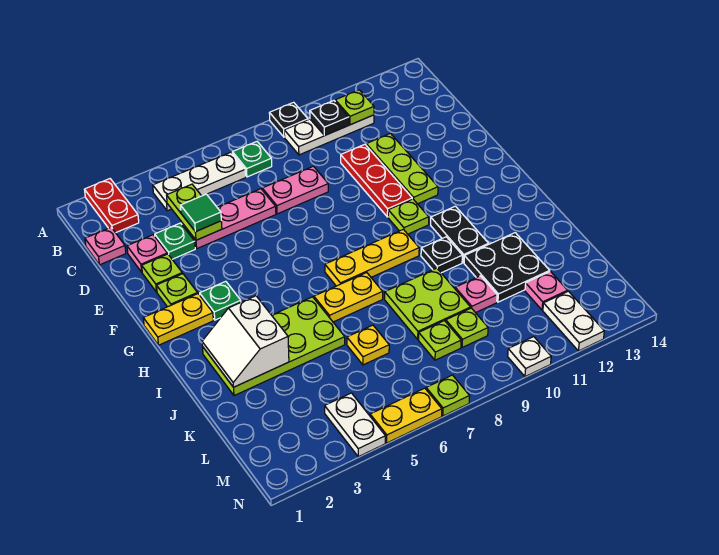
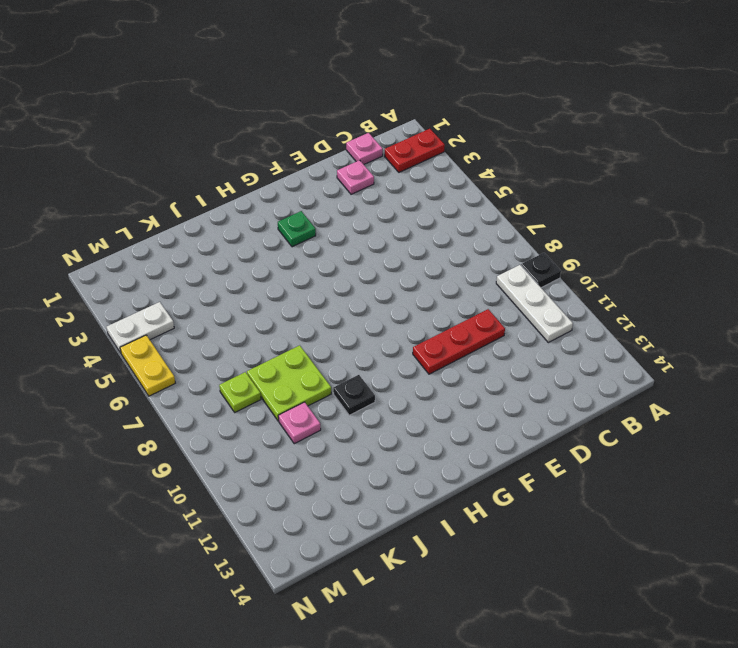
none -> white 1x3 plate [153,152,246,211]
none -> green 1x1 plate [232,142,272,177]
none -> green 1x1 plate [155,223,195,259]
none -> pink 1x3 plate [182,189,276,249]

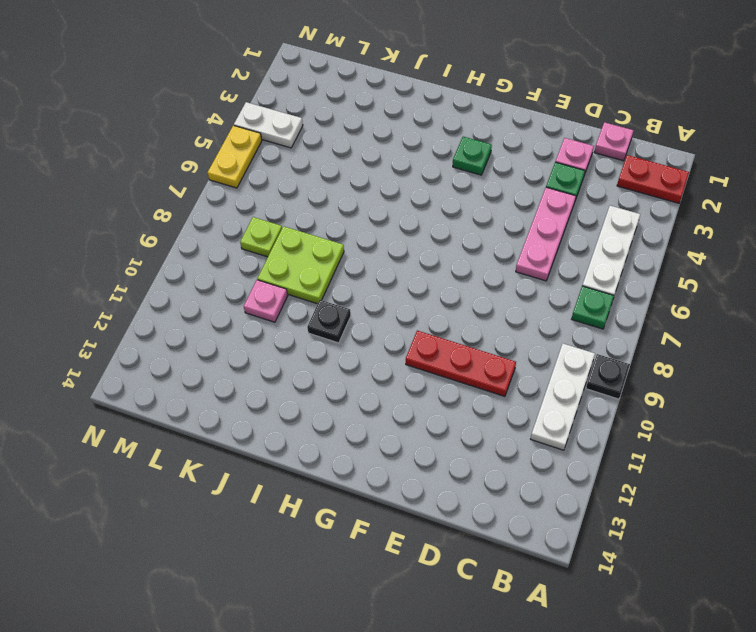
none -> pink 1x2 plate [262,166,328,214]
none -> lime 1x3 plate [366,133,438,204]
none -> lime 1x1 plate [142,254,182,292]
none -> lime 1x1 plate [157,274,198,307]

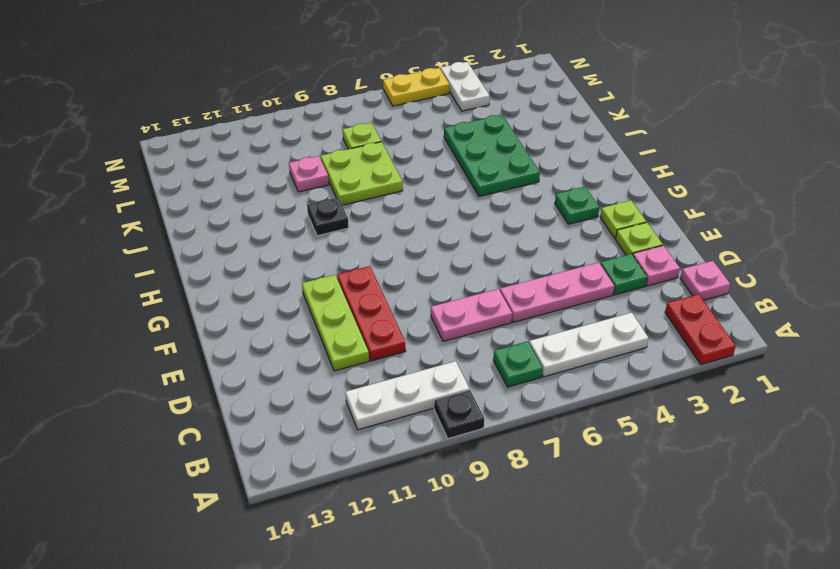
green 2x3 plate [444,115,540,196] -> lime 2x4 plate [203,297,345,396]
none -> yellow 1x2 plate [143,294,213,345]
none -> lime 1x1 plate [388,199,429,234]
none -> yellow 1x3 plate [325,229,419,286]
none -> black 1x2 plate [431,206,489,263]

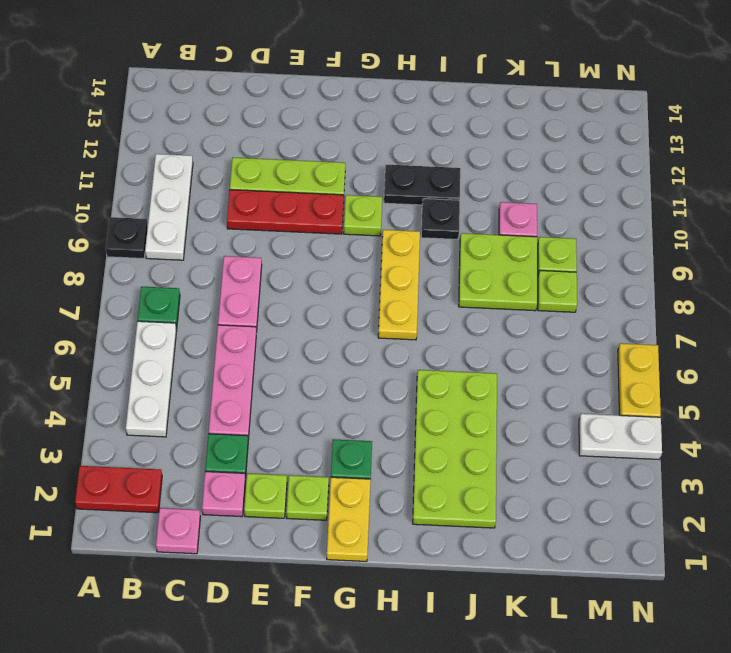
none -> yellow 1x2 plate [314,273,383,322]
none -> black 2x2 plate [464,233,550,302]
none -> yellow 1x1 plate [347,325,389,365]
none -> pink 1x1 plate [525,271,568,310]

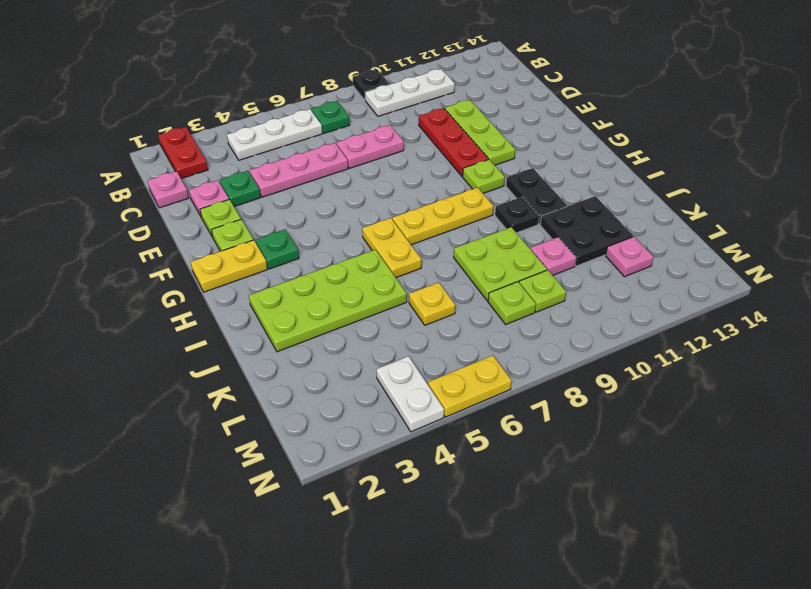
yellow 1x2 plate [362,218,421,278] -> yellow 1x2 plate turned to [314,273,383,322]
none -> white 1x2 plate [543,291,604,351]
none -> lime 1x1 plate [426,375,470,416]
none -> white 1x1 plate [508,337,551,377]
none -> black 1x1 plate [310,101,349,135]

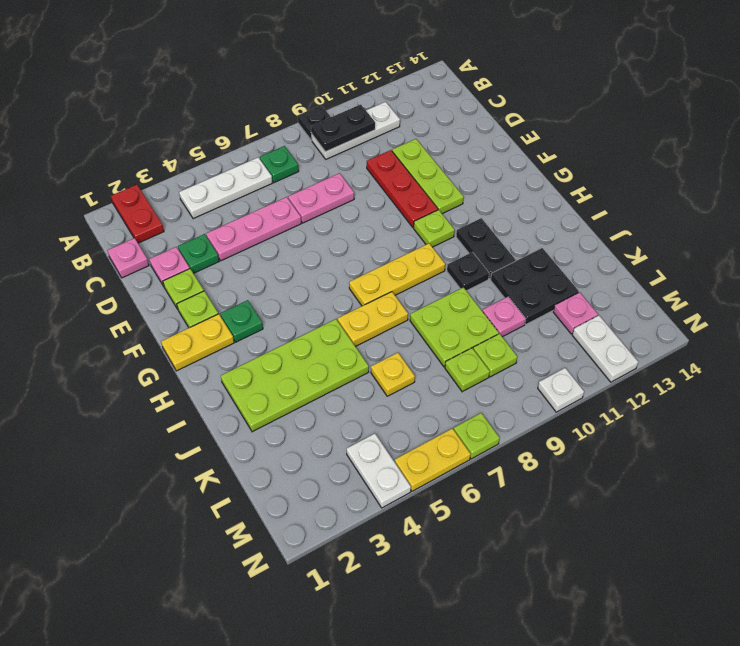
black 1x2 plate [311,104,375,152] -> black 1x1 plate [310,101,349,135]
none -> lime 1x1 plate [335,90,374,125]
none -> lime 1x2 plate [167,184,222,240]
none -> white 2x2 slope [202,296,289,387]
none -> green 1x1 tile [181,194,221,232]

